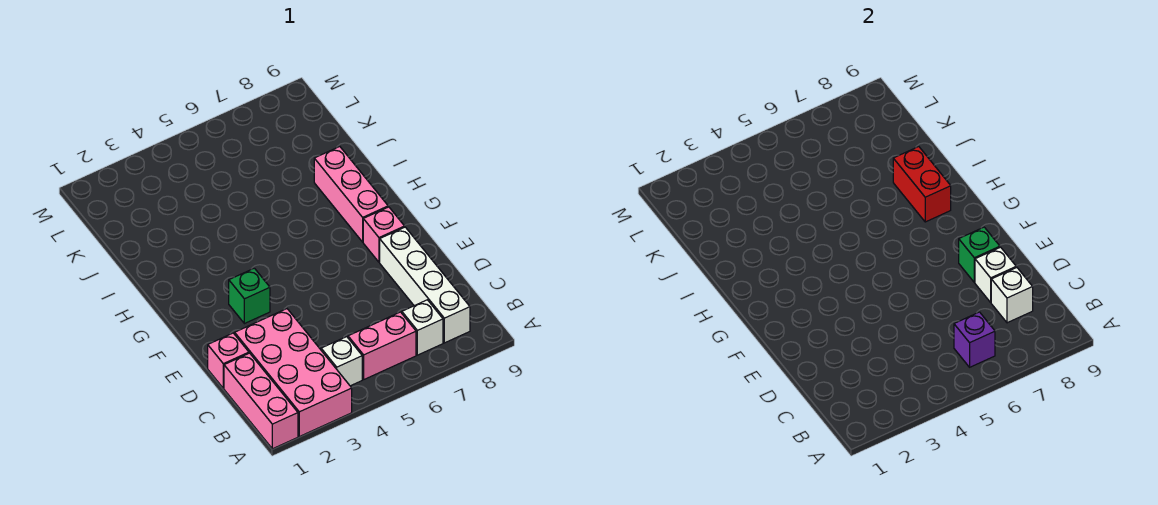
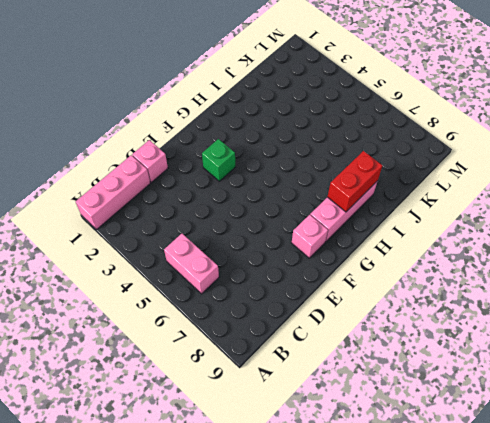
none -> pink 2x4 brick [235,309,352,437]
none -> white 1x1 brick [321,337,362,386]
none -> white 1x1 brick [402,300,443,355]

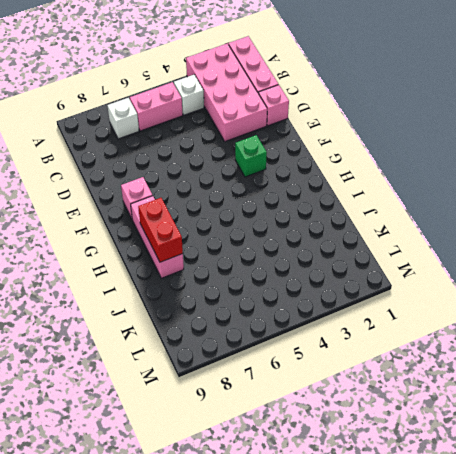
none -> white 1x4 brick [380,227,470,343]
none -> purple 1x1 brick [954,312,995,367]
none -> white 1x1 brick [991,267,1033,323]

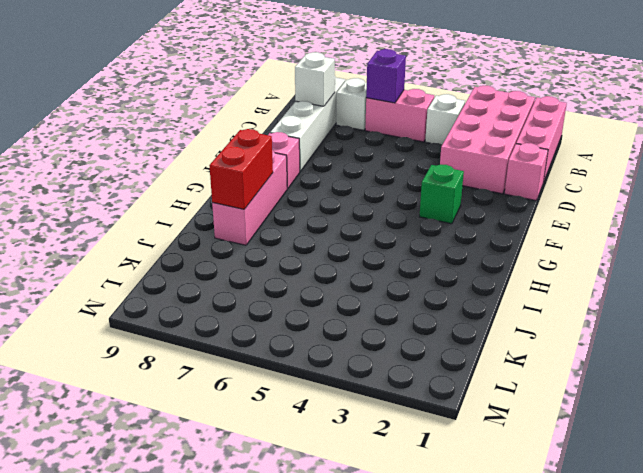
none -> white 1x1 brick [975,247,1016,302]
none -> green 1x1 brick [959,227,1000,282]

